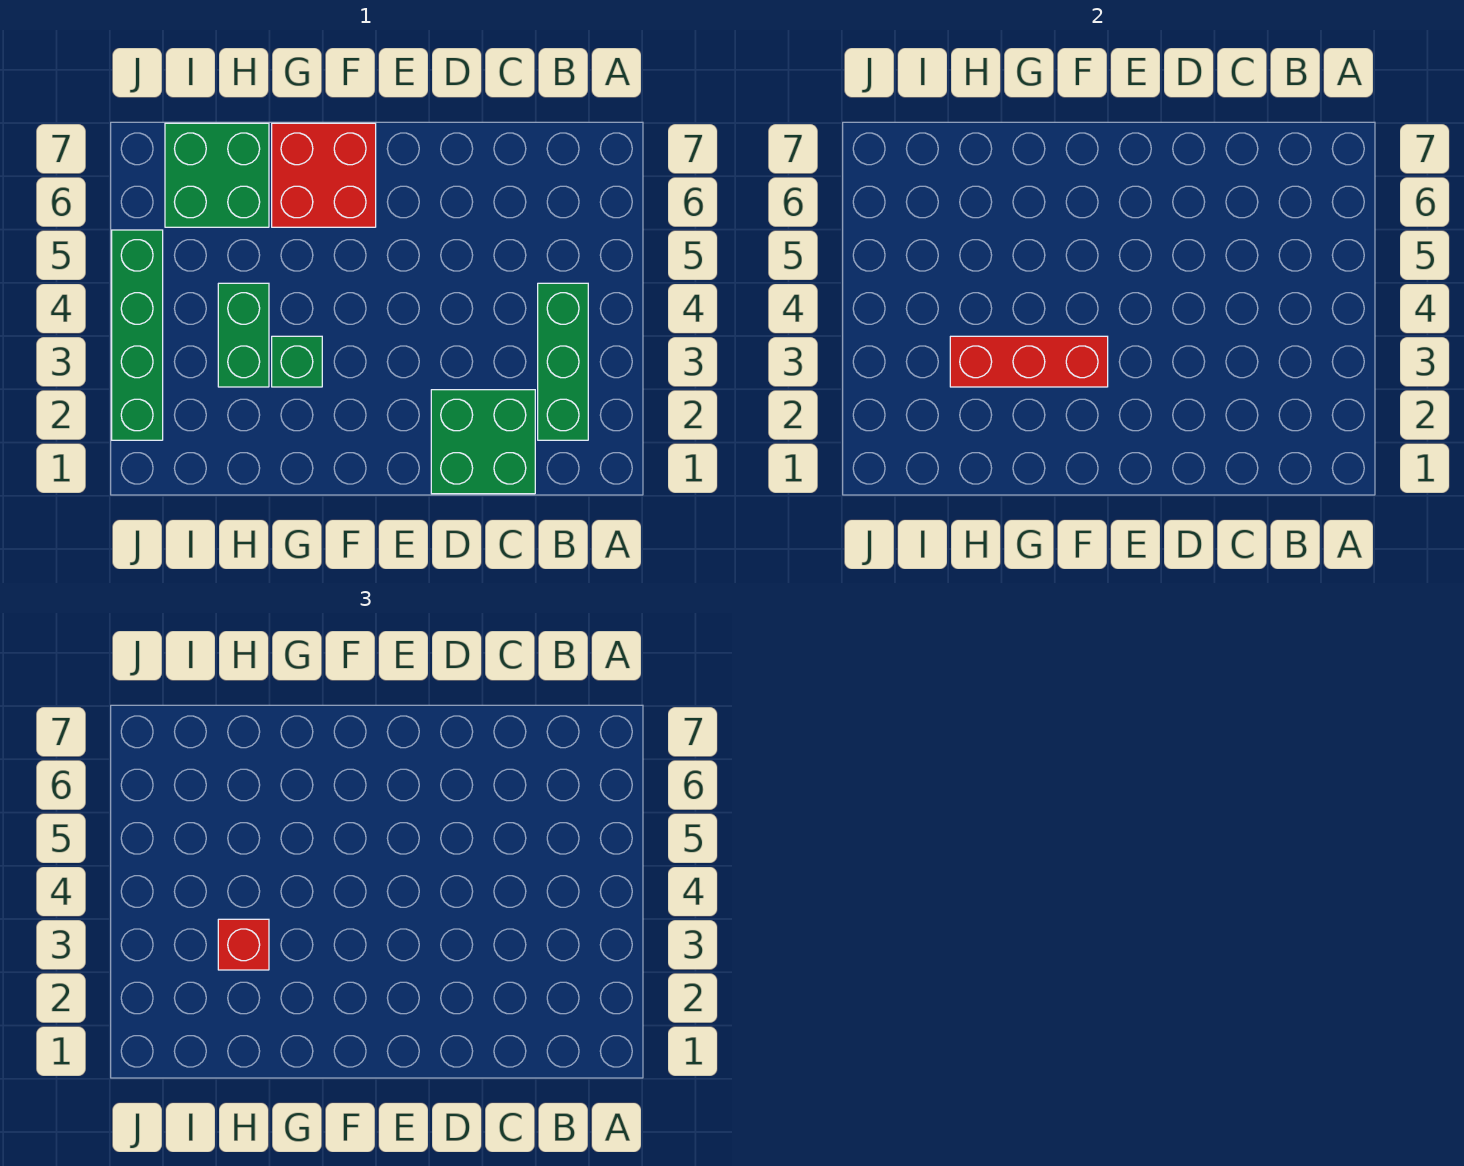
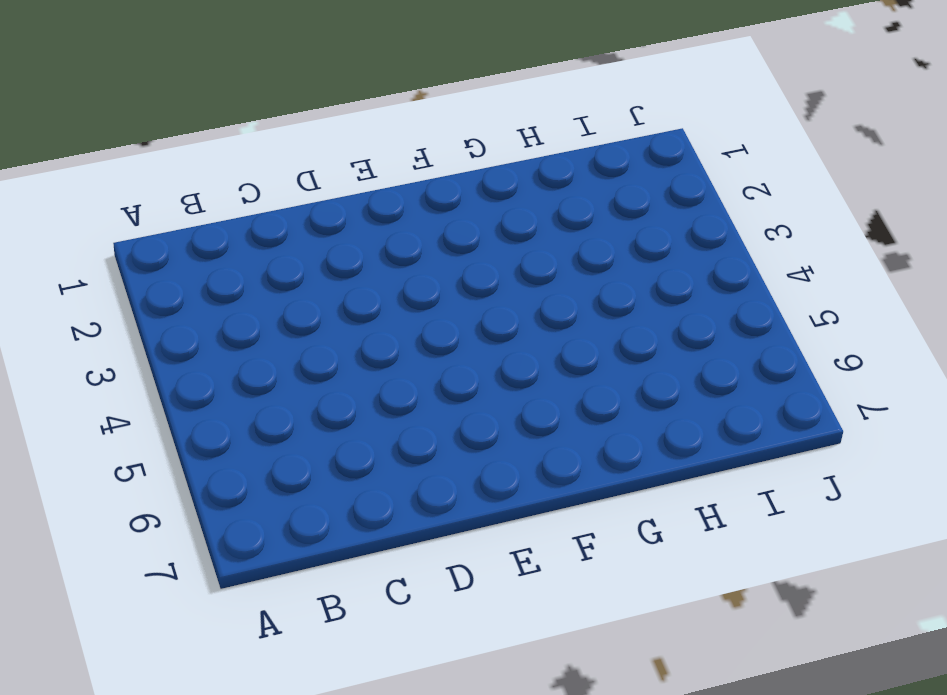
none -> green 1x3 brick [538,283,588,440]
none -> green 2x2 brick [431,390,535,494]

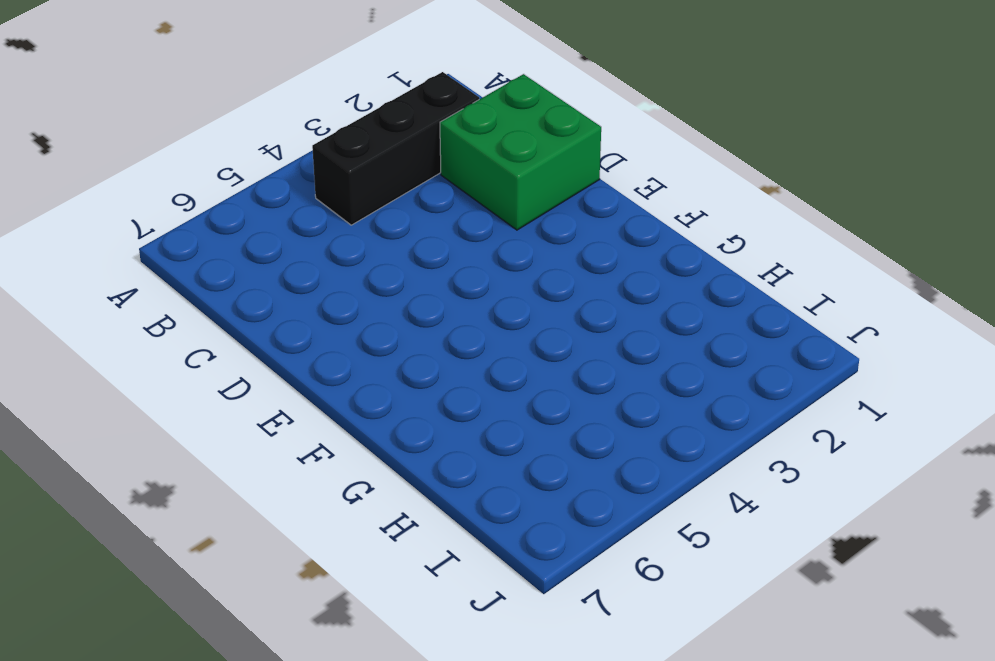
black 1x3 brick [312,72,479,225] -> green 1x3 brick [538,283,588,440]
none -> red 2x2 brick [272,123,376,227]
none -> green 1x1 brick [272,336,322,387]

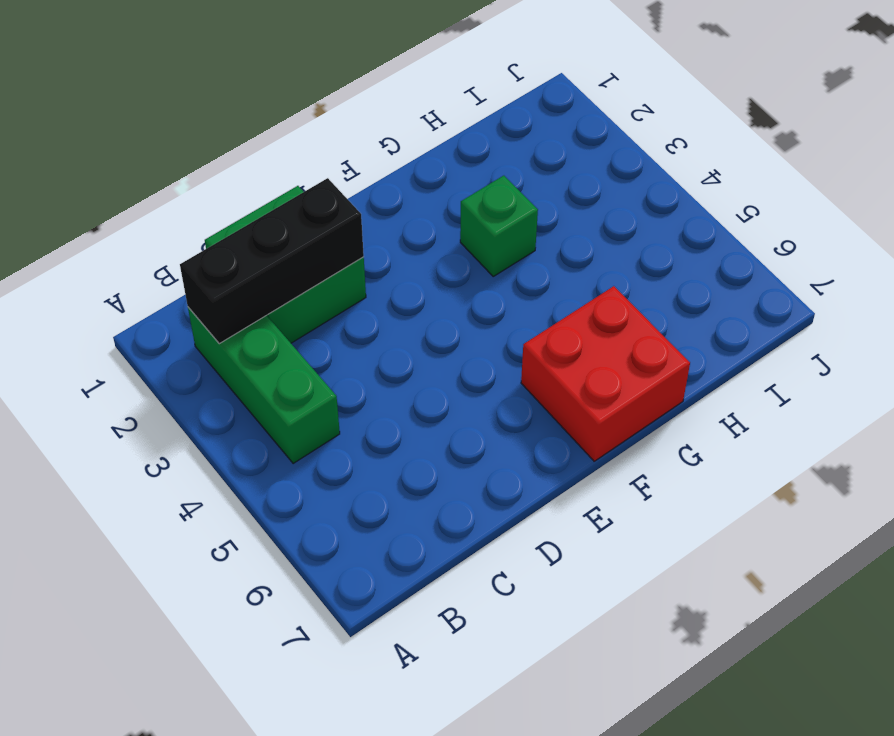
black 1x3 brick [180,178,364,344] -> none
none -> green 1x2 brick [218,283,269,387]
none -> green 2x2 brick [165,123,269,227]

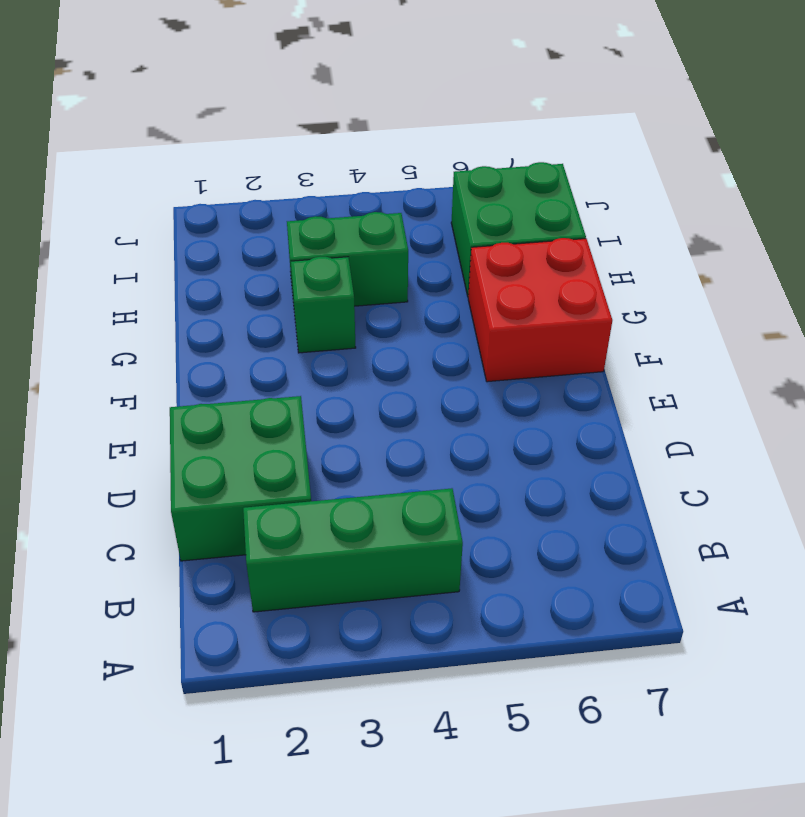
none -> green 1x4 brick [112,230,163,440]
none -> red 1x3 brick [950,336,1108,387]

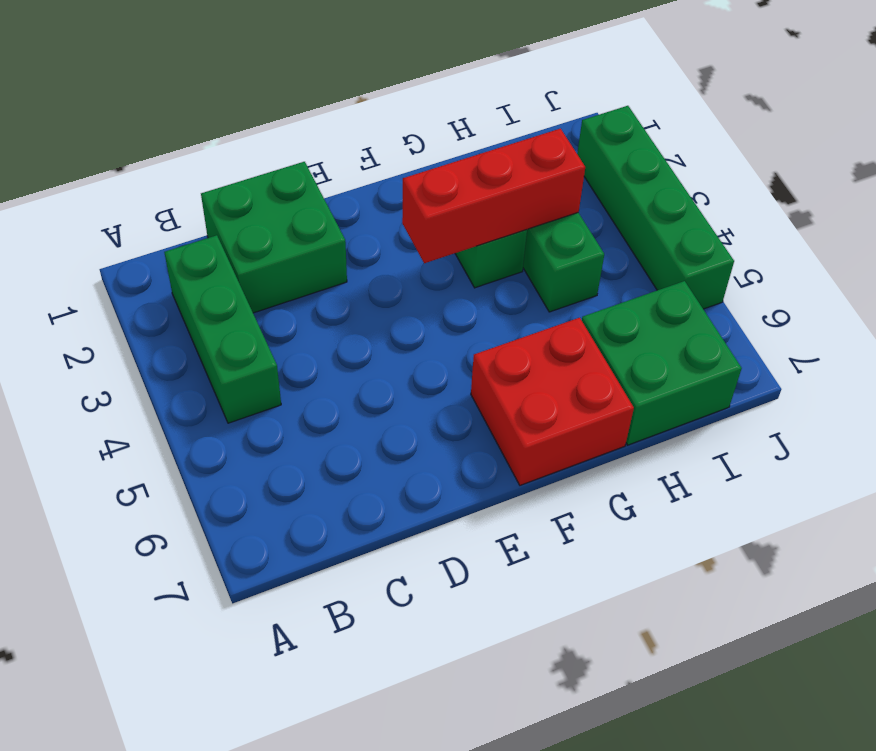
none -> red 1x1 brick [218,919,269,970]

